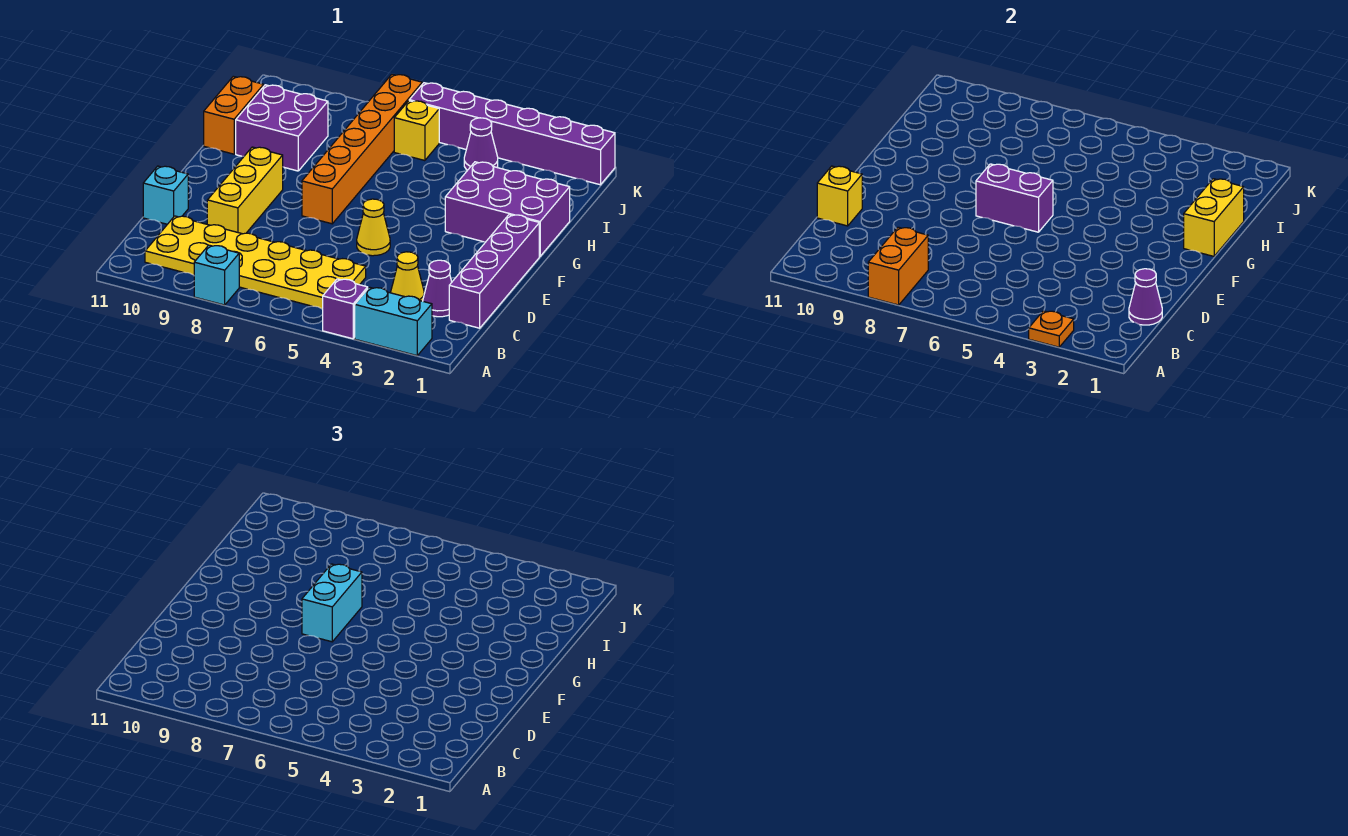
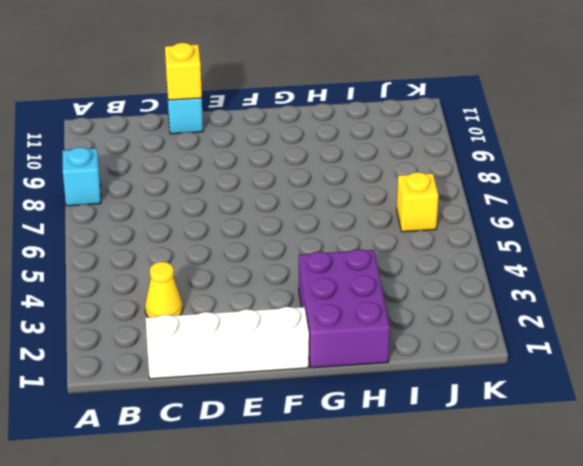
white 1x4 brick [146,307,309,379] -> purple 1x4 brick [449,215,539,328]
none -> cyan 1x2 brick [355,287,432,356]
none -> purple 1x1 brick [323,279,368,339]
none -> yellow 2x6 plate [145,216,366,309]

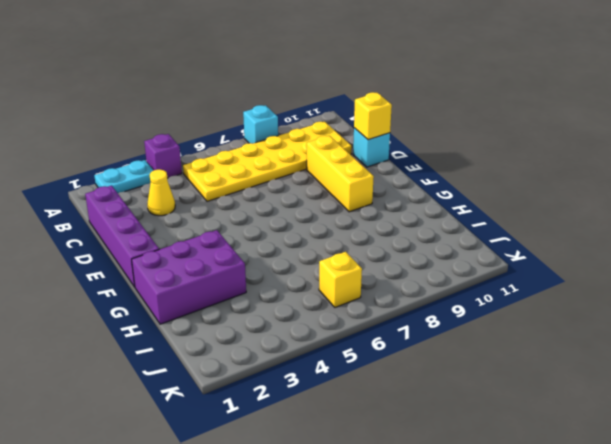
cyan 1x2 plate [94,160,154,193] -> cyan 1x2 brick [355,287,432,356]
none -> purple 1x1 cone [423,260,452,317]
none -> yellow 1x1 cone [357,199,390,256]
none -> orange 1x6 brick [302,74,422,224]

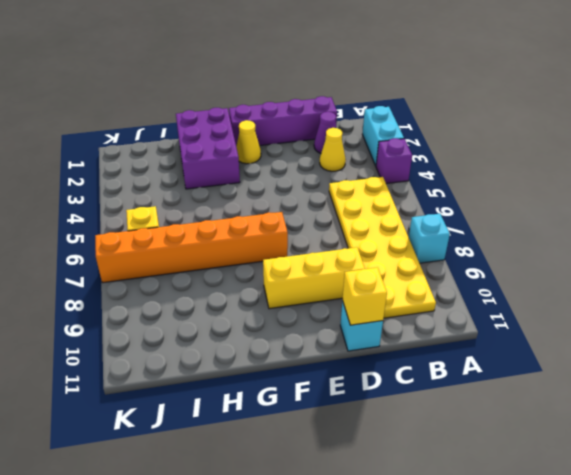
yellow 1x1 cone [236,120,261,164] -> yellow 1x1 cone moved to [357,199,390,256]
none -> purple 2x2 brick [236,85,328,171]
none -> orange 1x2 brick [204,76,264,154]
none -> purple 1x1 cone [464,118,498,170]

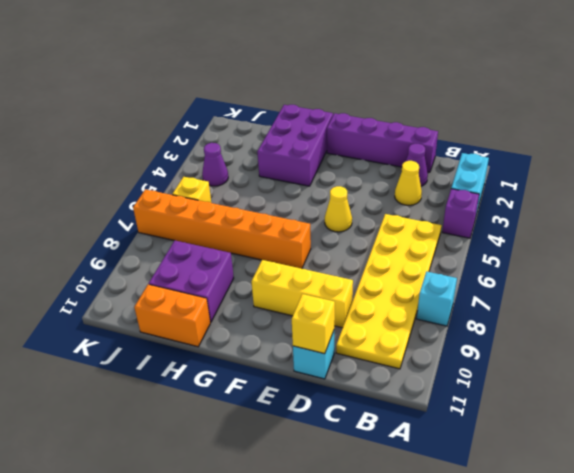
none -> purple 1x6 brick [409,83,615,185]
none -> orange 1x1 plate [1029,311,1074,347]
none -> orange 1x2 brick [868,227,928,305]

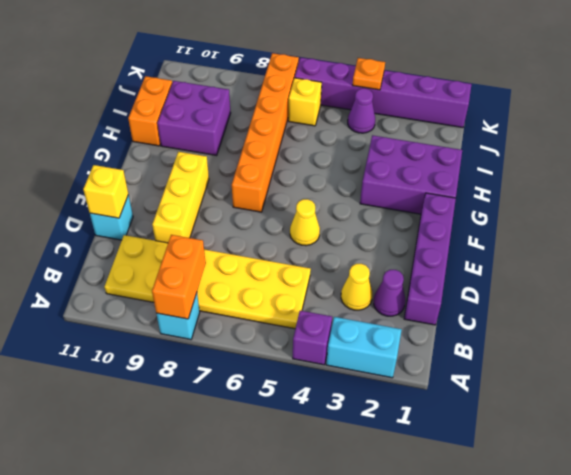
orange 1x1 plate [352,58,385,90] -> orange 1x1 plate moved to [1029,311,1074,347]
none -> purple 1x1 cone [1129,269,1162,325]
none -> purple 1x2 brick [976,164,1053,232]
none -> yellow 1x2 brick [1184,179,1244,256]

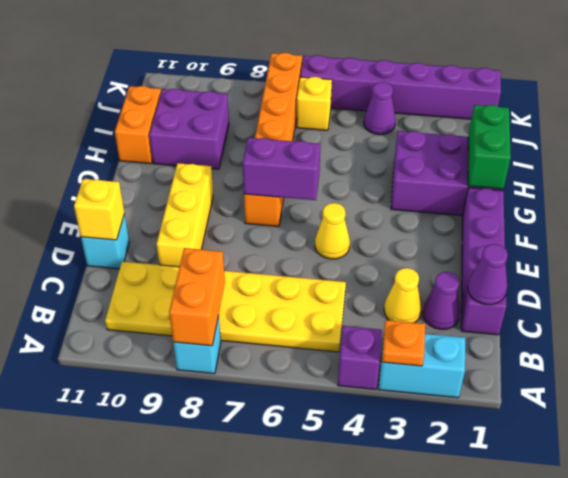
green 1x2 brick [468,105,511,189] -> yellow 1x2 brick [1184,179,1244,256]
none -> cyan 1x2 brick [302,564,362,642]

